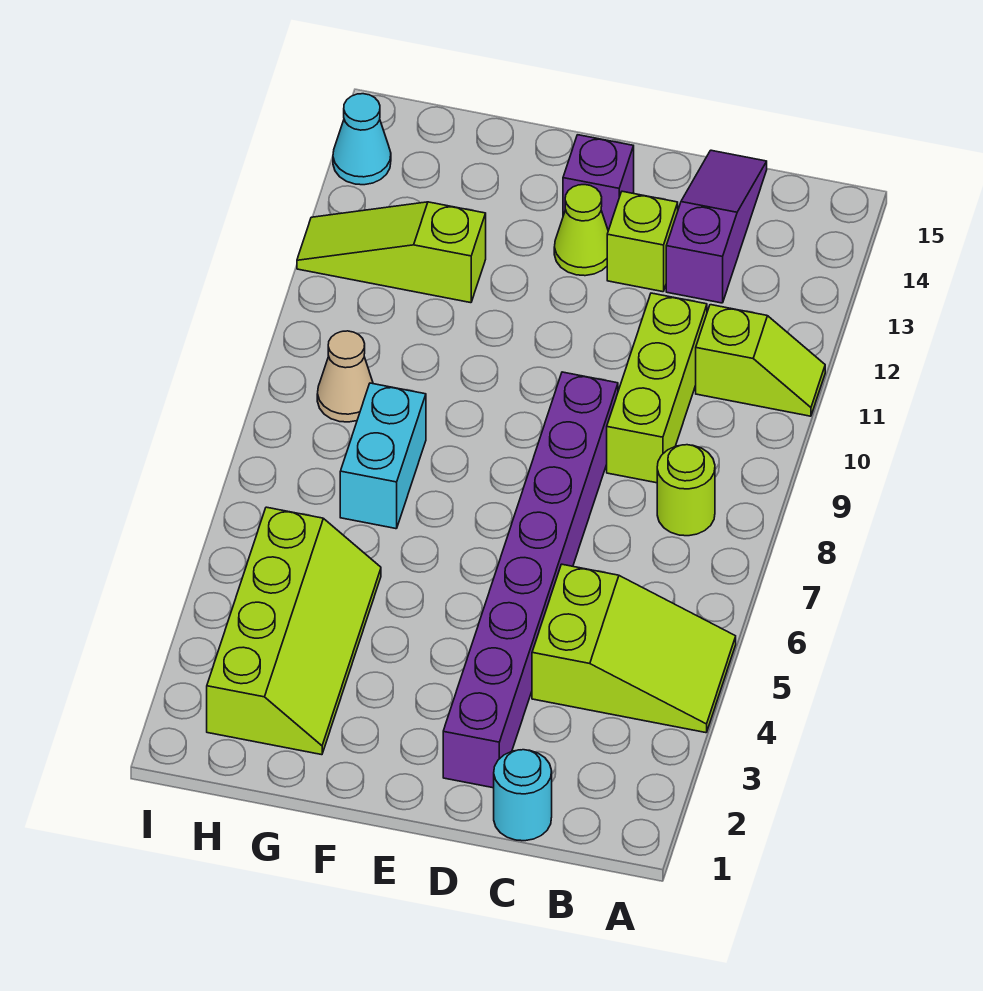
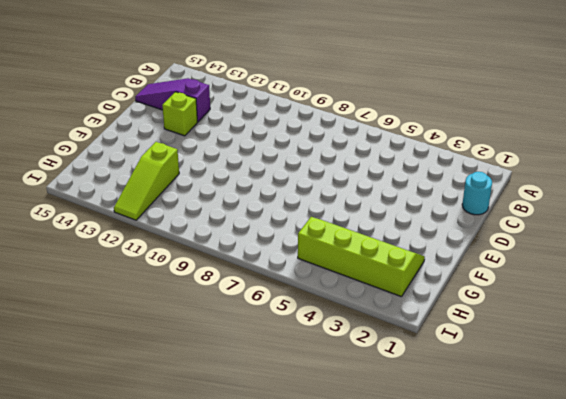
none -> lime 2x3 slope [532,564,736,733]
none -> lime 1x2 slope [696,305,825,416]
none -> lime 1x1 round brick [657,445,715,536]

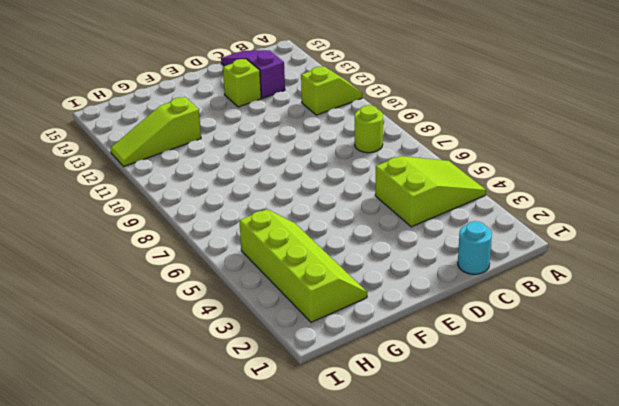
none -> lime 1x3 brick [607,293,707,483]
none -> purple 1x8 brick [443,372,618,788]
none -> lime 1x1 cone [554,185,608,276]

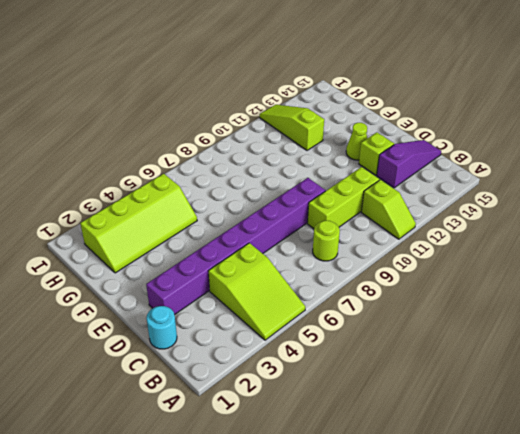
none -> purple 1x1 brick [563,135,634,231]
none -> cyan 1x2 brick [340,383,426,529]
none -> tan 1x1 cone [317,331,373,422]

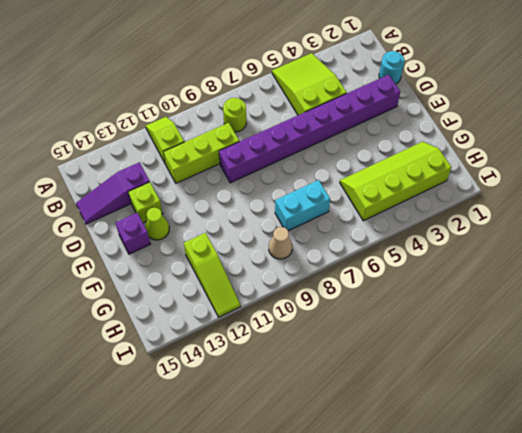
none -> cyan 1x1 cone [333,94,391,185]

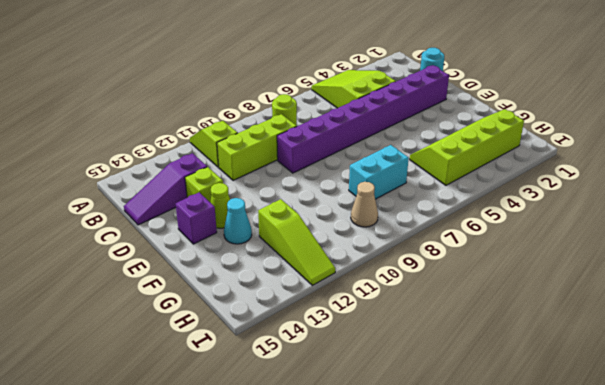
cyan 1x1 cone [224,198,252,244] -> cyan 1x1 cone moved to [333,94,391,185]

